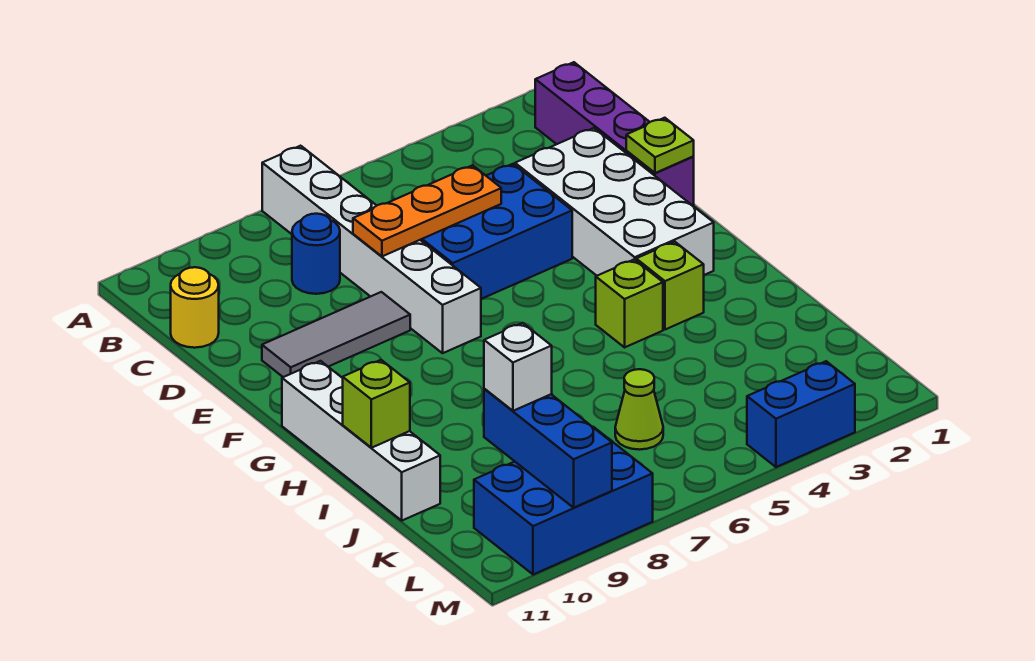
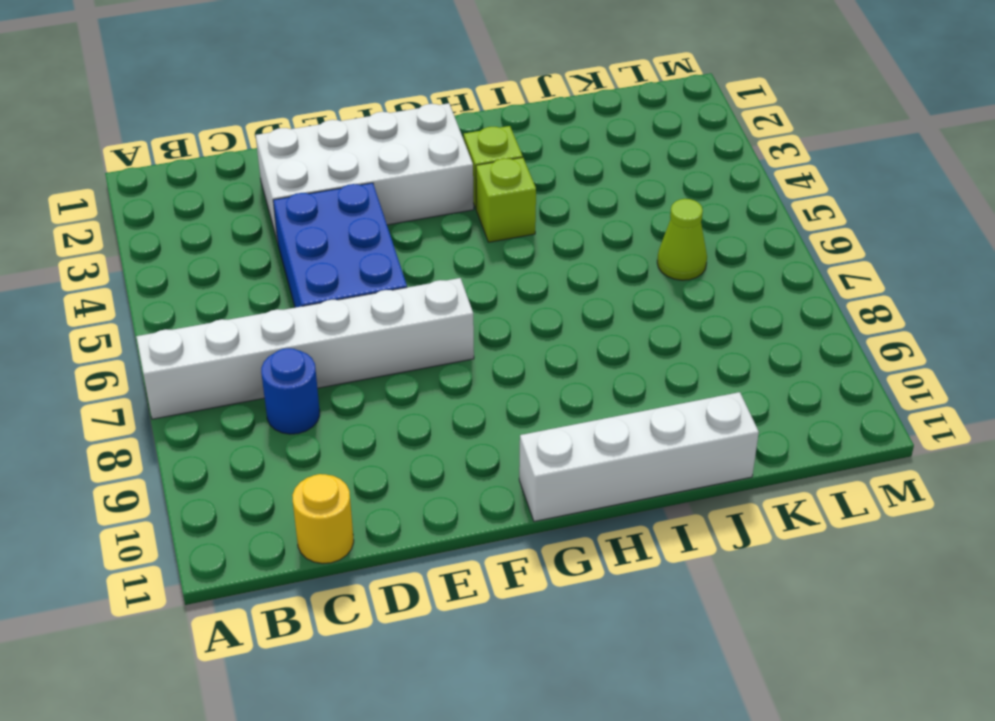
none -> purple 1x4 brick [535,62,694,206]
none -> grey 1x3 tile [262,292,410,377]
none -> blue 2x3 brick [474,427,653,575]

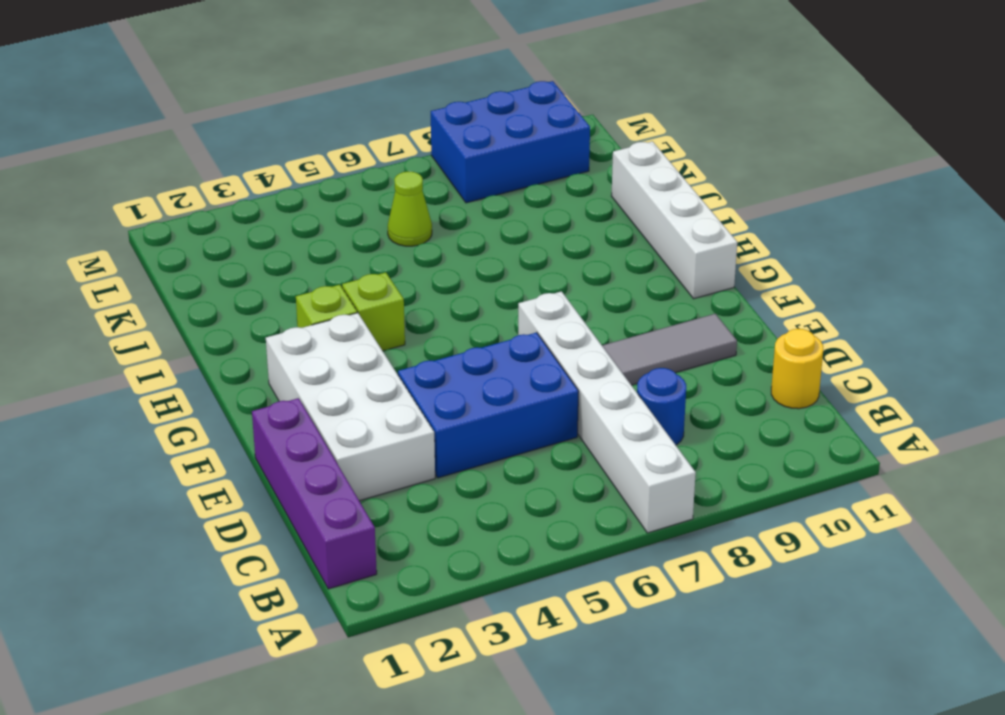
none -> blue 1x2 brick [747,361,855,467]
none -> orange 1x3 plate [353,165,501,256]
none -> lime 1x1 plate [626,118,694,173]

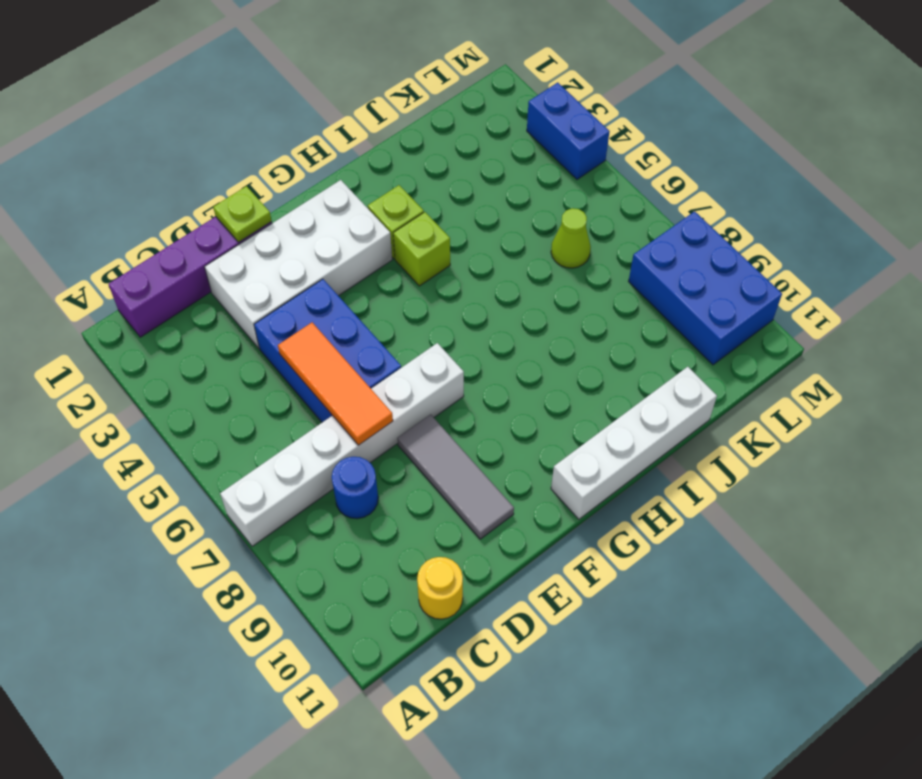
orange 1x3 tile [278,322,393,445] -> orange 1x3 plate [353,165,501,256]
none -> lime 1x1 brick [343,360,410,448]
none -> blue 1x3 brick [484,389,612,508]
none -> white 1x1 brick [484,323,552,411]

